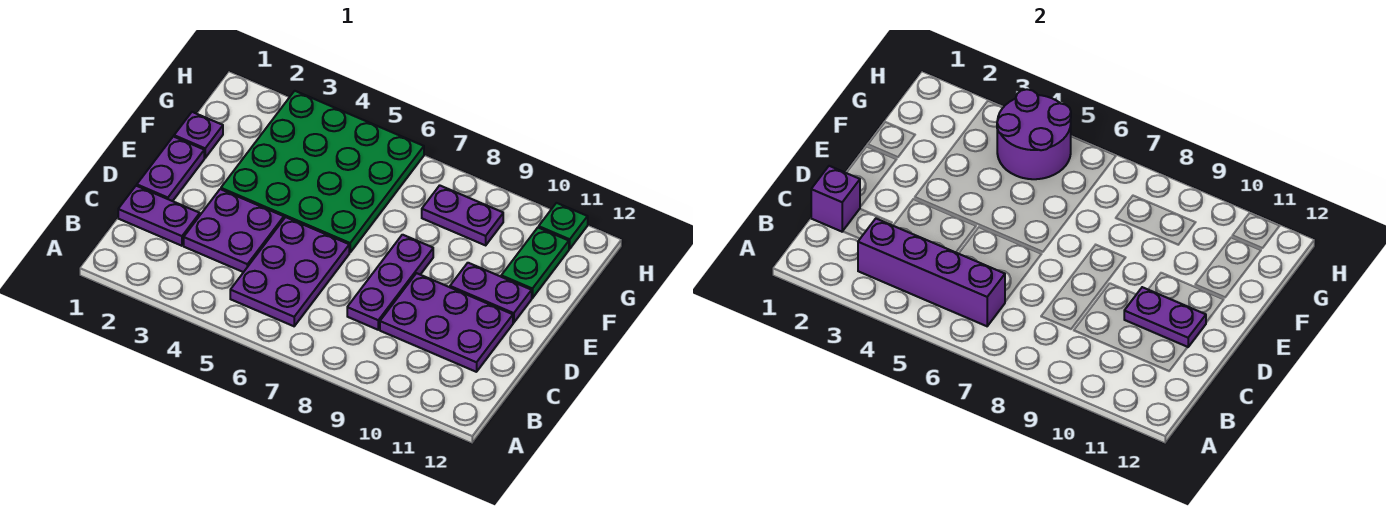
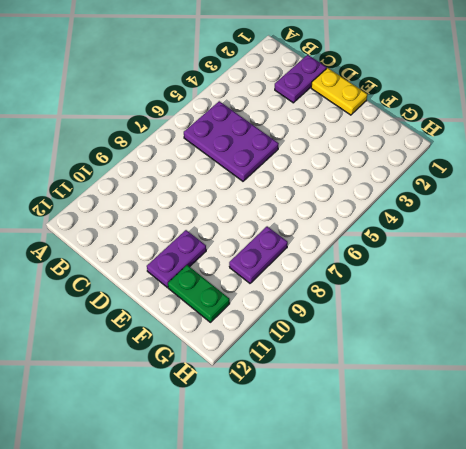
yellow 1x2 plate [311,68,367,115] -> purple 1x2 plate [137,136,204,201]
none -> purple 2x2 plate [184,189,284,272]
none -> purple 1x3 plate [347,235,433,330]
none -> purple 2x3 plate [380,273,513,372]

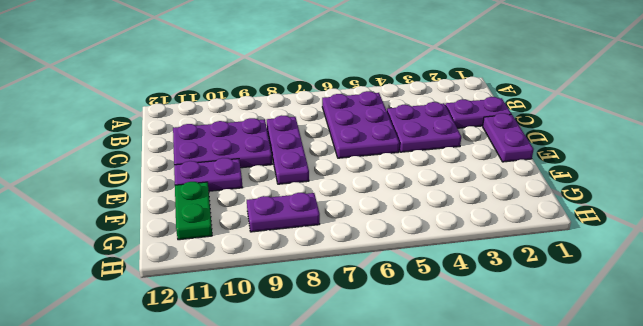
none -> green 4x4 plate [221,91,424,252]
none -> purple 1x1 plate [174,112,223,158]
none -> green 1x1 plate [539,203,588,249]

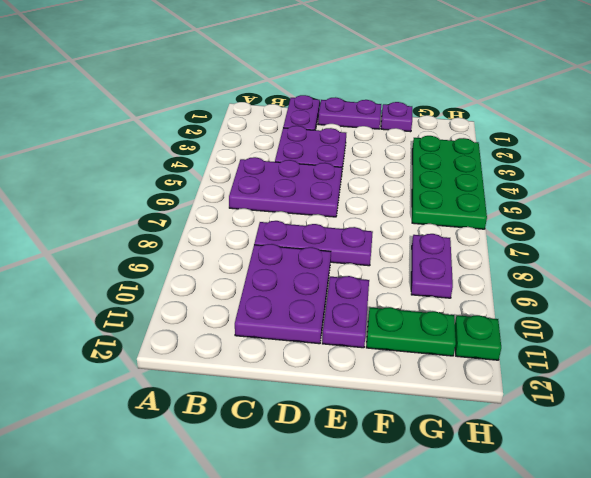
green 2x4 plate [412,136,487,229] -> green 4x4 plate [221,91,424,252]
none -> purple 1x4 brick [858,219,1005,326]
none -> purple 1x1 brick [811,166,860,232]
none -> purple 1x2 plate [1124,287,1206,347]

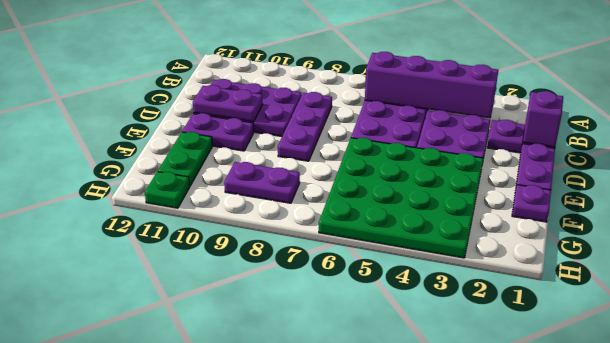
none -> purple 2x2 round brick [997,89,1071,179]

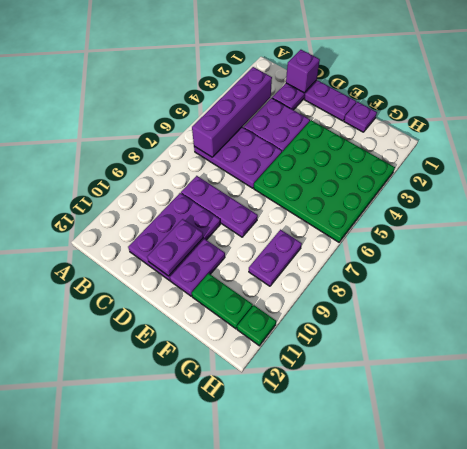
none -> purple 2x2 round brick [997,89,1071,179]

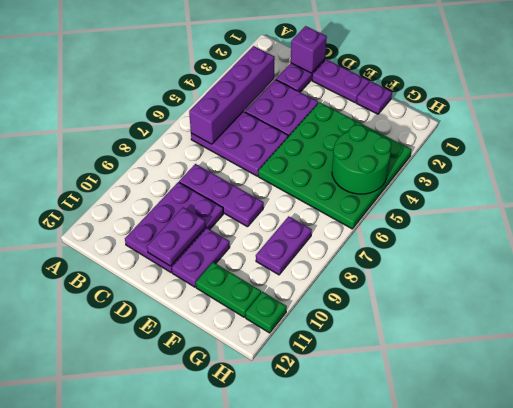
green 2x2 round brick [332,125,392,194] -> purple 2x2 round brick [997,89,1071,179]

